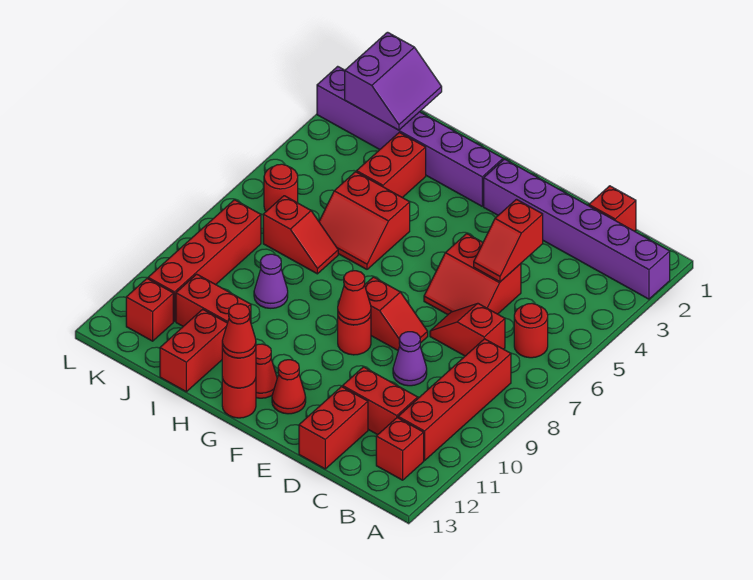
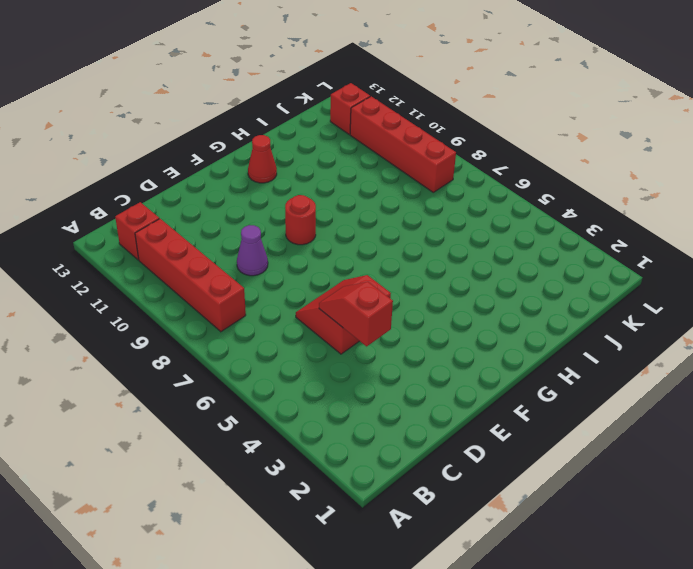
none -> purple 1x6 brick [484,159,670,299]
none -> red 1x1 round brick [514,303,548,358]
none -> red 1x1 brick [589,186,636,231]
none -> red 1x2 slope [430,304,505,356]

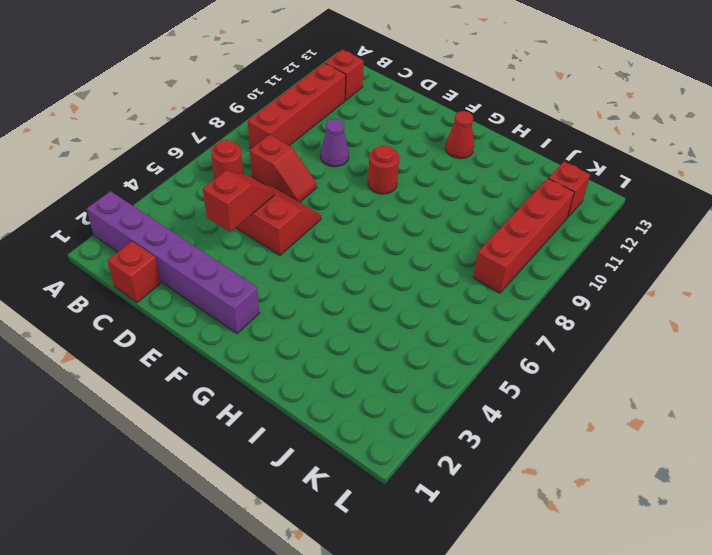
none -> red 1x2 brick [343,367,418,435]
none -> red 1x2 brick [299,387,368,469]
none -> red 1x2 slope [365,277,428,350]
none -> red 1x1 cone [272,360,306,414]

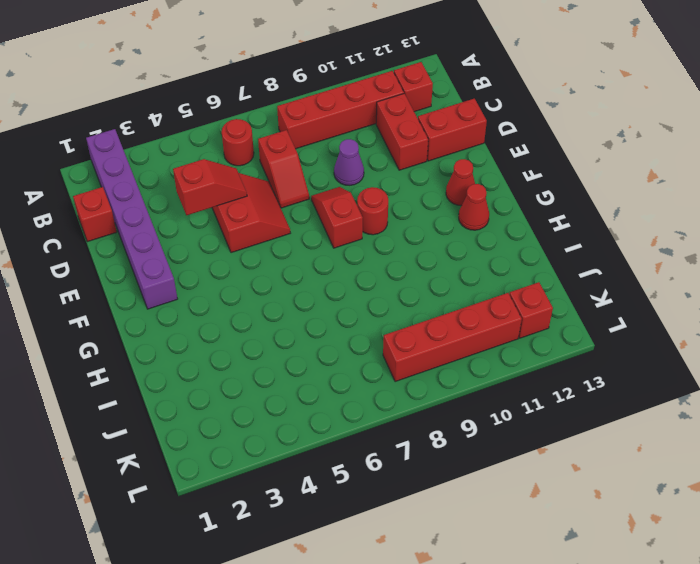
none -> purple 1x6 brick [317,66,503,206]
none -> red 1x1 round brick [222,377,256,418]
none -> red 2x2 slope [319,172,410,269]
none -> red 1x2 brick [357,132,426,198]

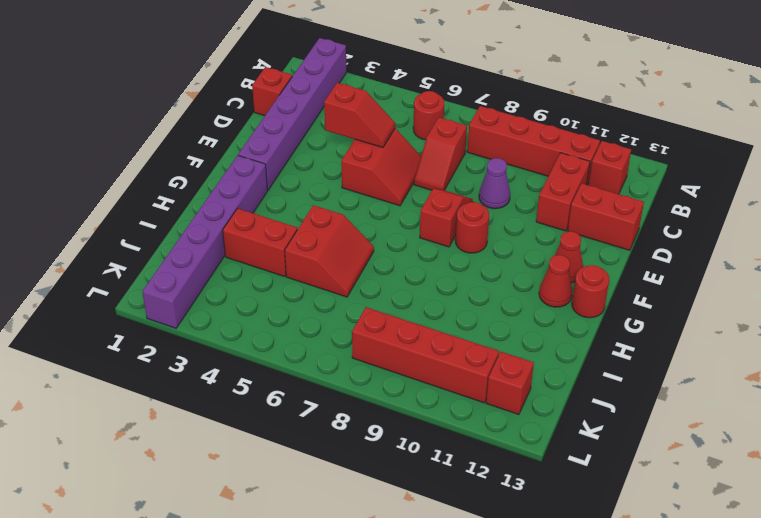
none -> red 1x2 slope [263,196,338,274]
none -> purple 1x1 cone [254,254,288,308]
none -> red 1x2 brick [176,274,251,326]
none -> red 1x2 brick [160,309,227,392]

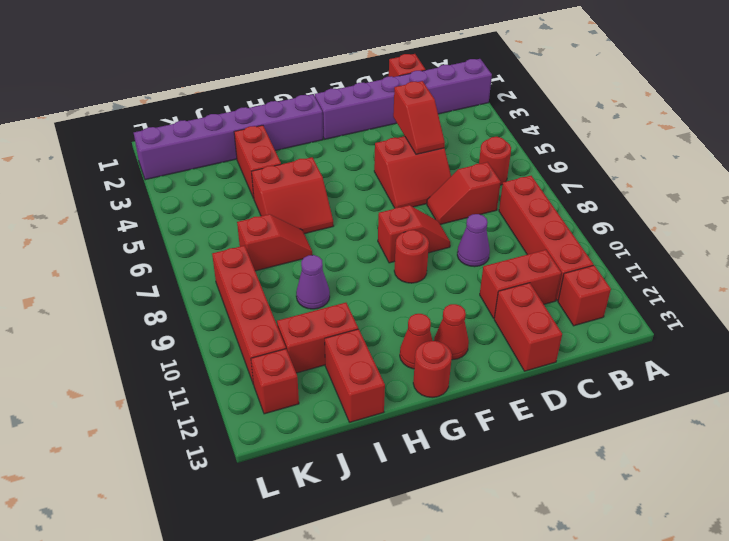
none -> red 1x1 round brick [264,164,298,211]
none -> red 1x1 cone [338,271,371,325]
none -> red 1x1 round brick [222,347,256,388]
none -> purple 2x2 slope [345,32,442,130]

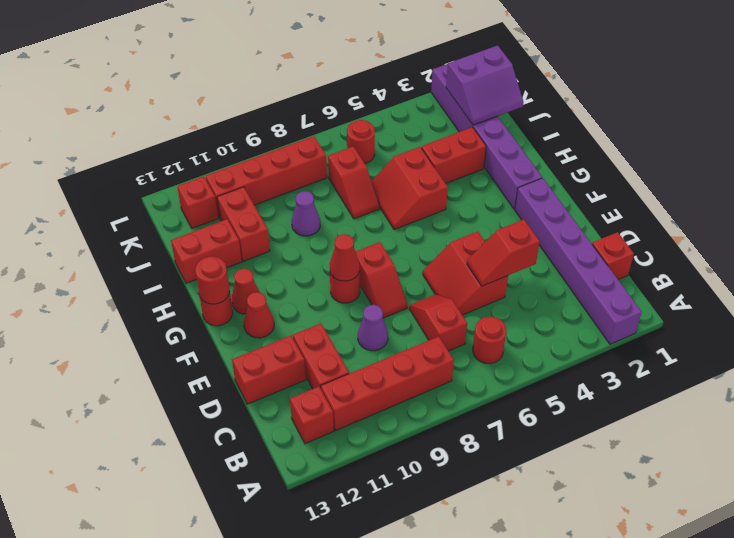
none -> red 1x1 cone [222,304,256,358]

